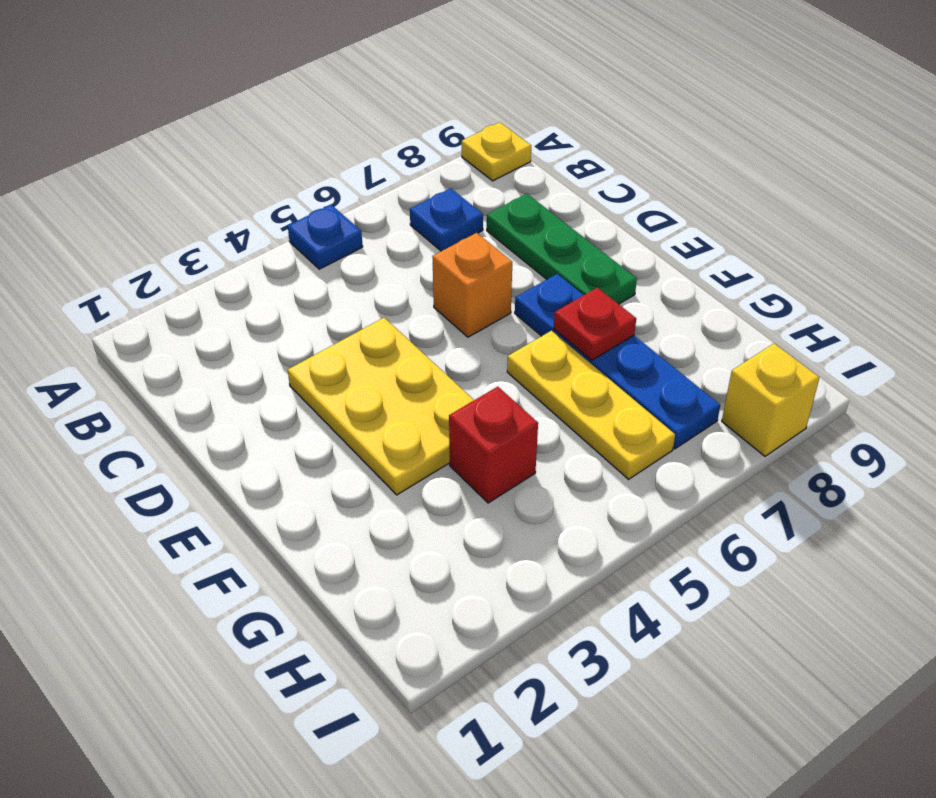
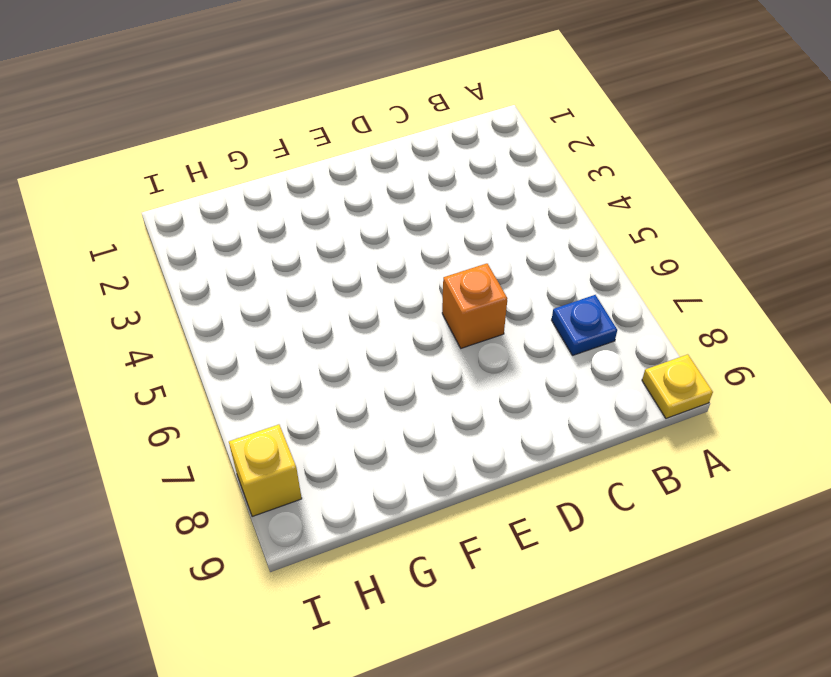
none -> blue 1x1 plate [288,205,363,269]
none -> green 1x3 plate [487,194,637,304]

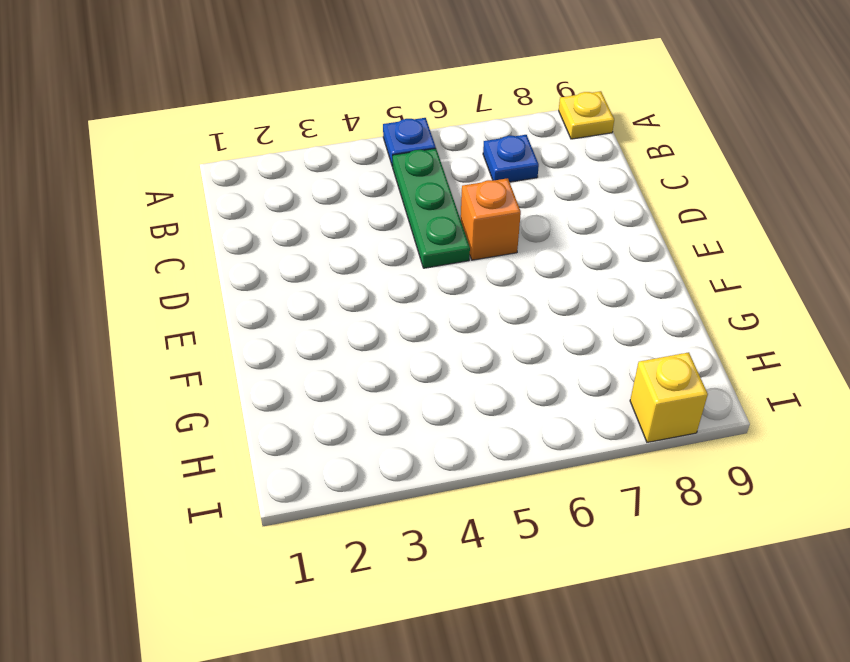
green 1x3 plate [393,148,470,268] -> green 1x3 plate moved to [487,194,637,304]
none -> yellow 2x3 plate [288,318,474,495]
none -> blue 1x4 plate [515,274,720,449]

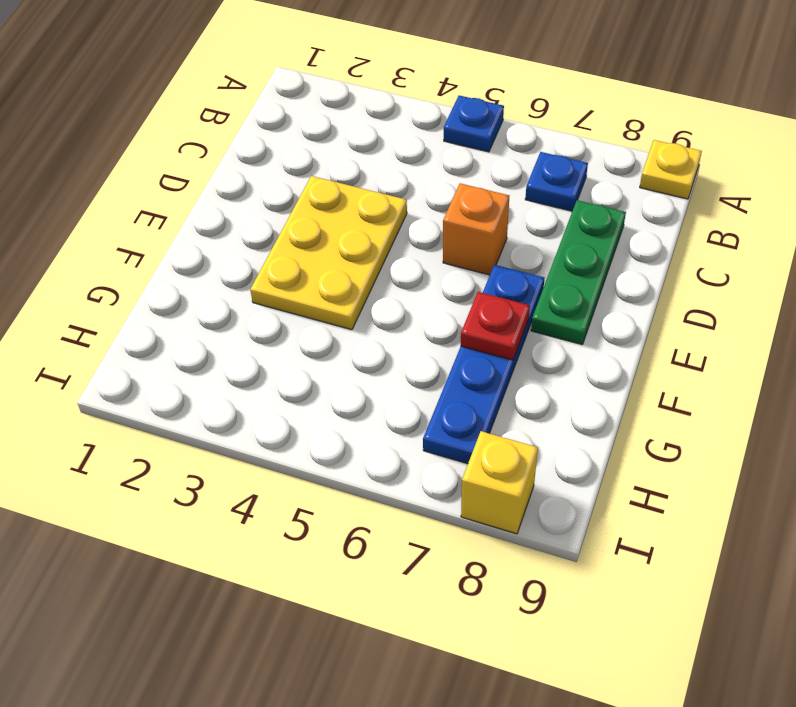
none -> yellow 1x3 plate [507,331,675,479]
none -> red 1x1 brick [449,387,538,503]

